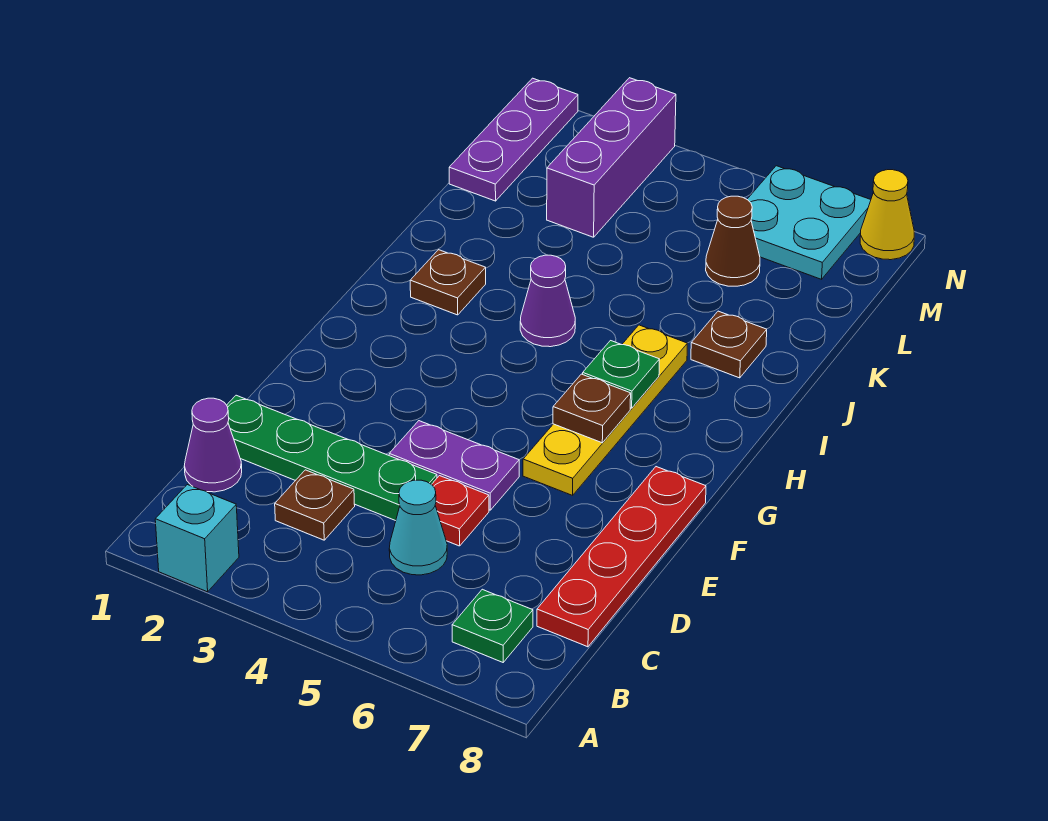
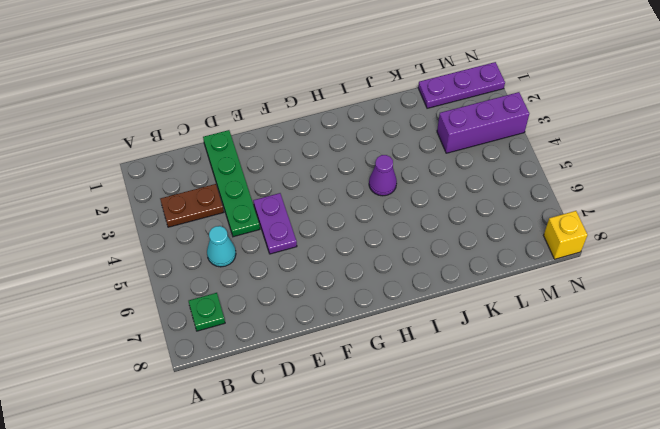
brown 1x2 plate [160,184,224,227] -> brown 1x1 plate [275,470,355,540]
yellow 1x1 brick [544,211,588,259] -> yellow 1x1 cone [860,170,914,260]
none -> cyan 1x1 brick [155,485,239,592]
none -> purple 1x1 cone [184,398,242,492]
none -> red 1x4 plate [537,467,706,647]

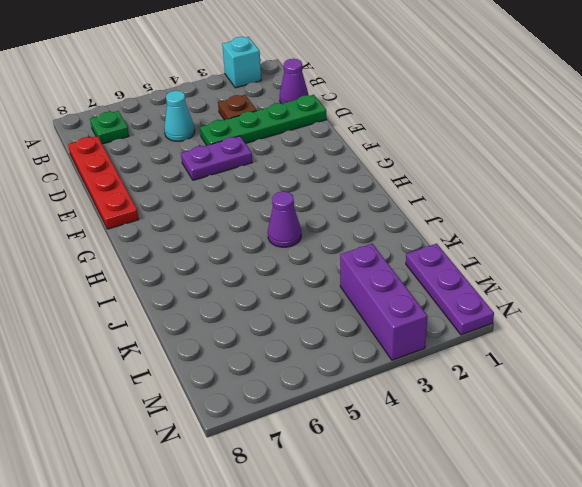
none -> red 1x1 plate [432,476,489,546]
none -> yellow 1x4 plate [523,325,687,495]
none -> brown 1x1 plate [410,250,486,315]

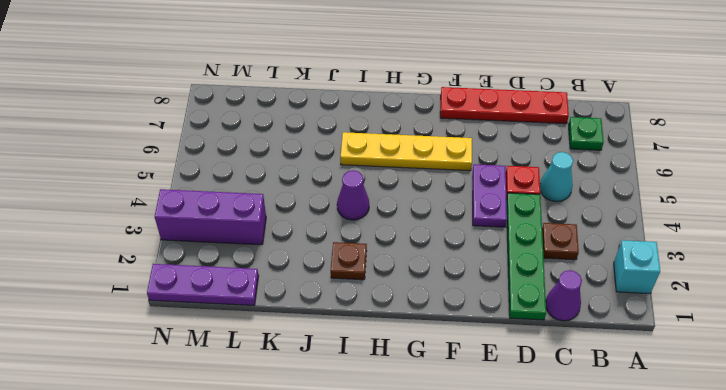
none -> brown 1x1 plate [691,311,767,378]
none -> brown 1x1 cone [706,196,760,286]
none -> cyan 2x2 plate [747,166,871,279]

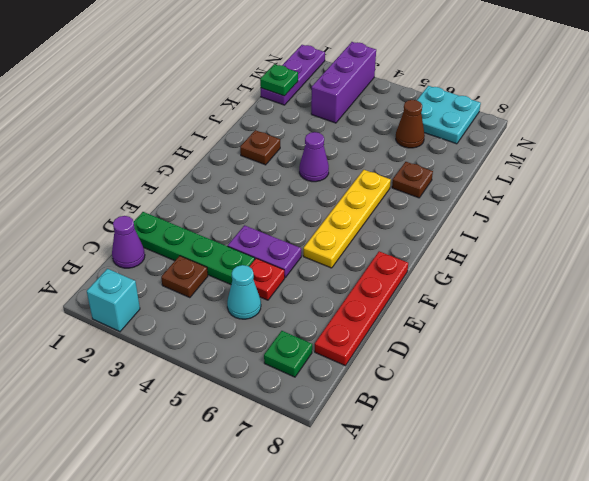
green 1x1 plate [260,64,298,96] -> green 1x1 plate moved to [583,341,660,408]
none -> yellow 1x1 cone [860,170,914,260]
none -> brown 1x1 plate [553,374,631,443]

